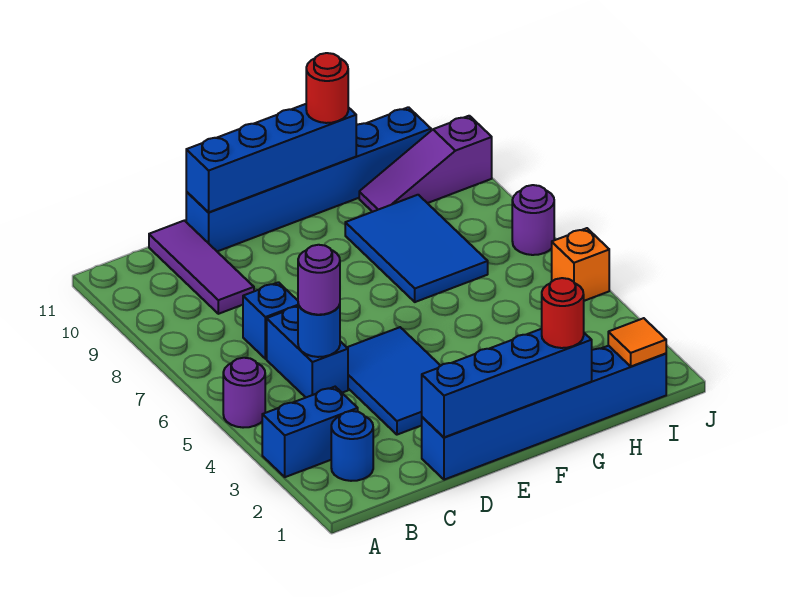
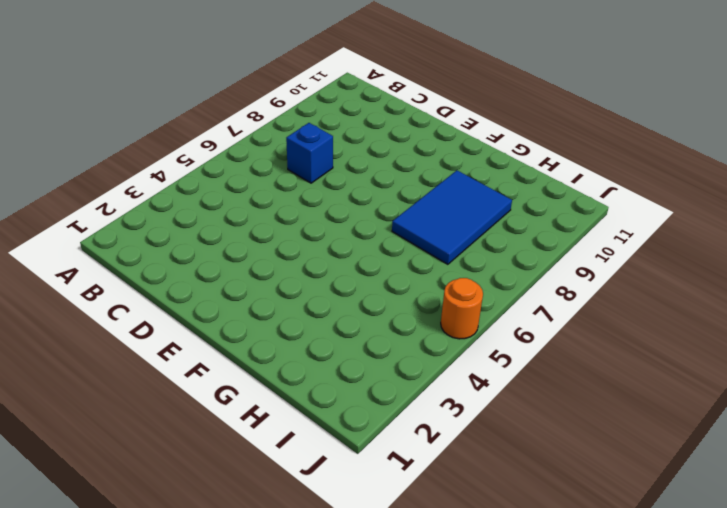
orange 1x1 round brick [441,278,483,339] -> orange 1x1 brick [552,228,609,301]
none -> blue 1x2 brick [262,387,358,477]
none -> purple 1x1 round brick [223,358,265,428]
none -> blue 1x1 round brick [331,411,373,481]

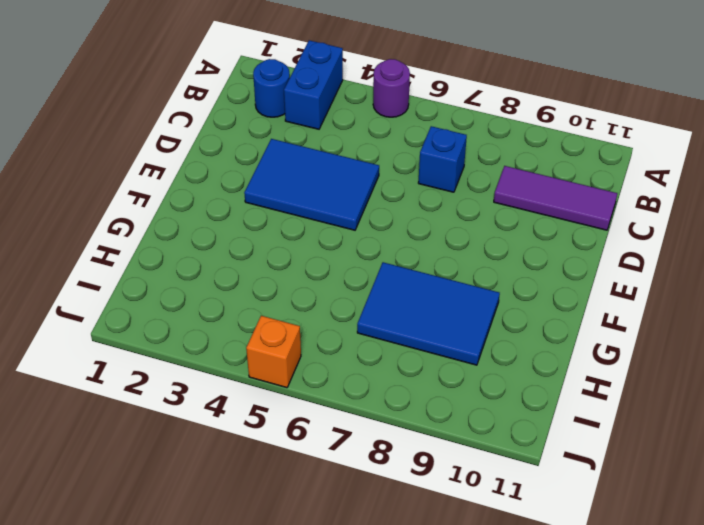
none -> blue 1x2 brick [267,306,348,397]
none -> blue 1x6 brick [422,346,666,480]
none -> blue 1x6 brick [186,107,431,251]

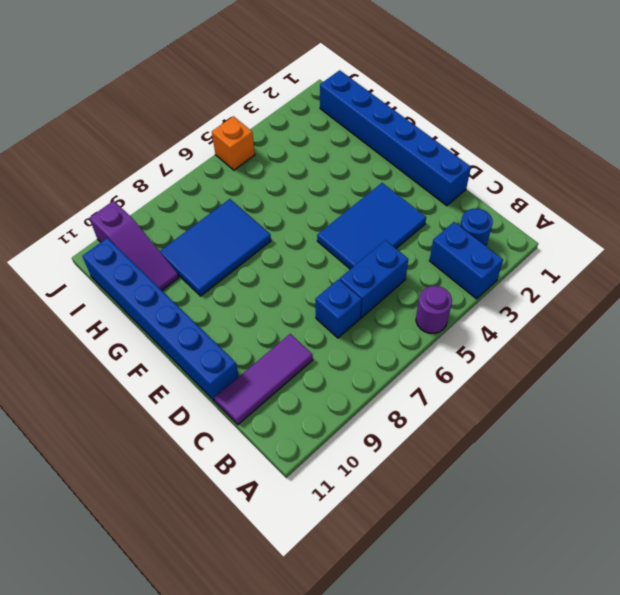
none -> purple 1x1 round brick [512,185,554,255]
none -> blue 1x1 round brick [298,304,340,357]
none -> blue 1x4 brick [422,329,592,437]

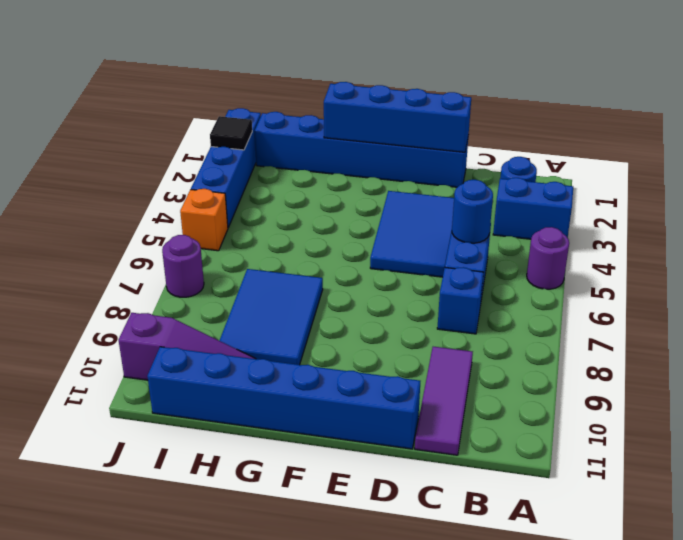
blue 1x4 brick [191,108,261,227] -> blue 1x4 brick turned to [186,104,356,212]
black 1x1 tile [210,116,252,150] -> none
none -> orange 1x1 tile [608,318,666,367]
none -> purple 1x1 round brick [298,245,340,315]
none -> red 1x1 round brick [541,278,584,348]

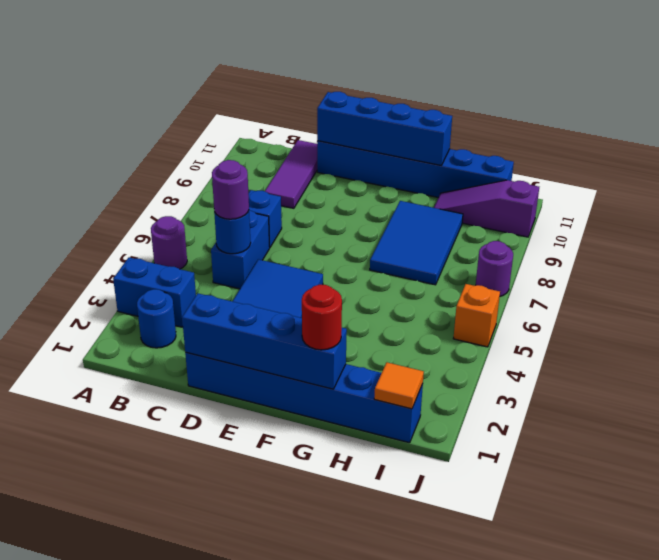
none -> red 1x1 round brick [306,53,348,123]

